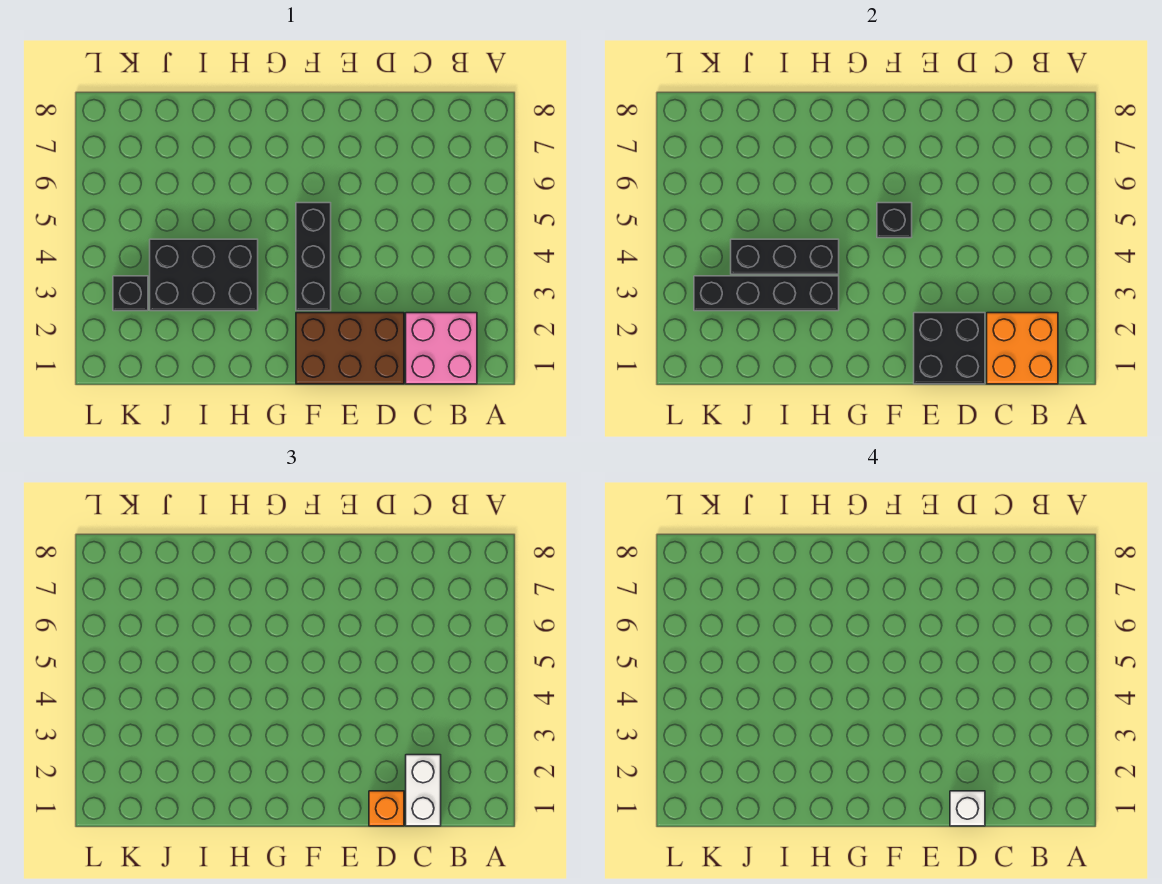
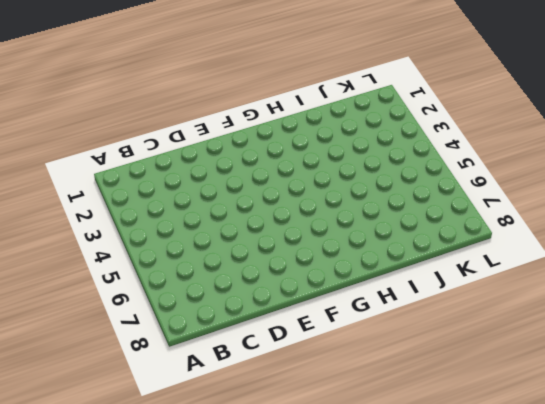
none -> pink 2x2 brick [406,313,477,384]
none -> brown 2x3 brick [296,313,404,384]
none -> black 1x3 brick [296,203,331,311]

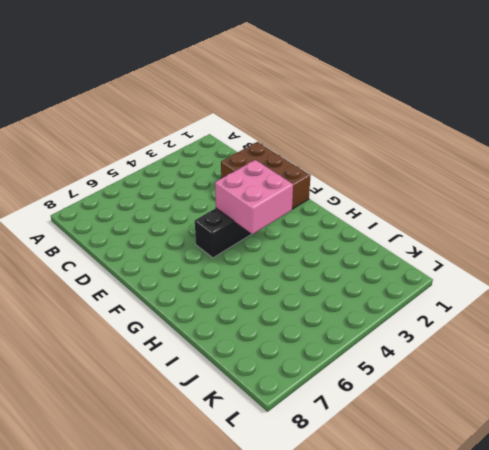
pink 2x2 brick [215,160,293,234] -> pink 2x2 brick moved to [406,313,477,384]
none -> black 2x3 brick [150,239,258,311]
none -> black 1x1 brick [113,276,148,311]
none -> orange 2x2 brick [987,313,1058,384]

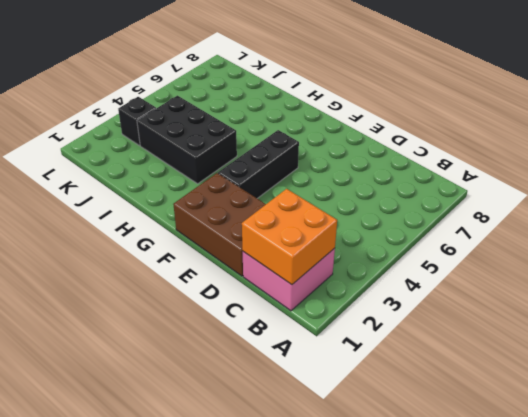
none -> black 2x2 brick [914,313,985,384]
none -> black 1x1 brick [877,203,912,238]
none -> black 1x4 brick [694,276,839,311]

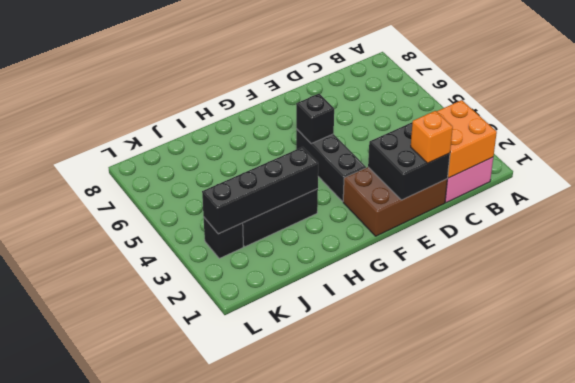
none -> black 1x3 brick [731,239,839,274]
none -> white 1x2 brick [406,755,441,826]
none -> white 1x1 brick [950,791,985,826]

